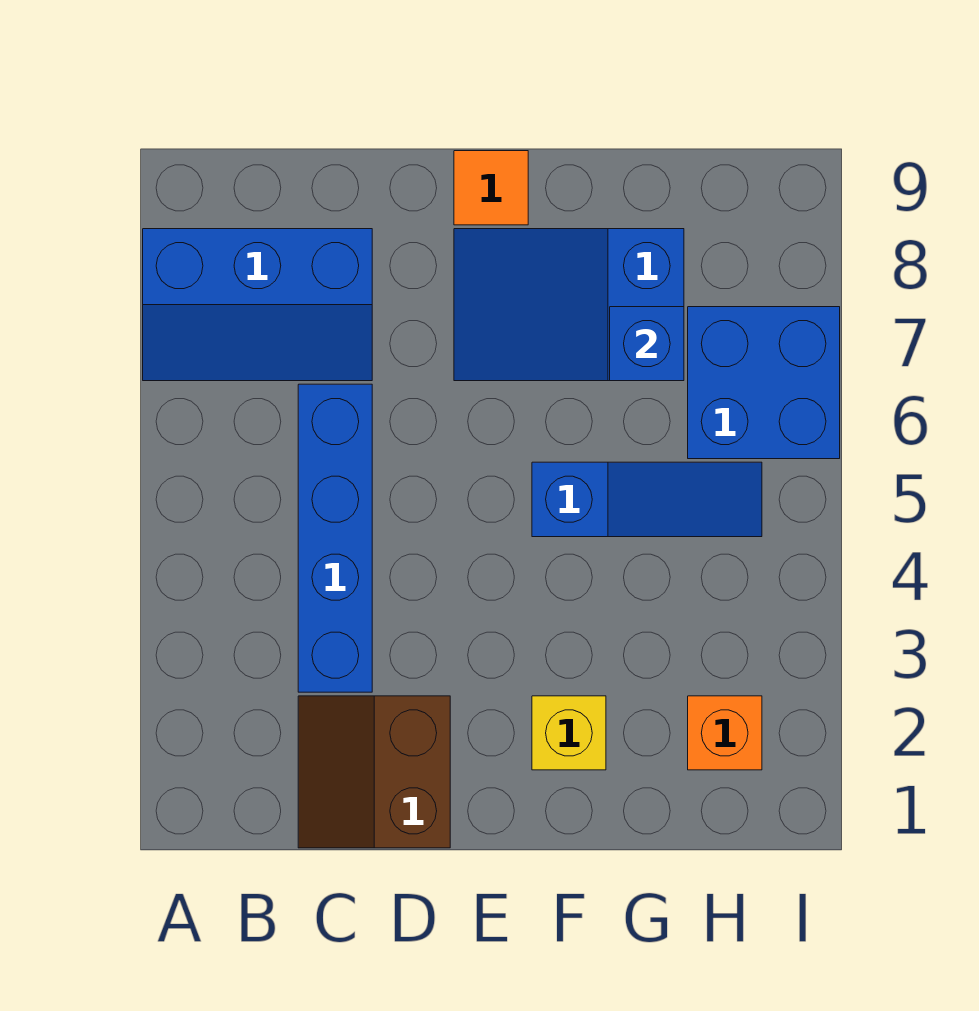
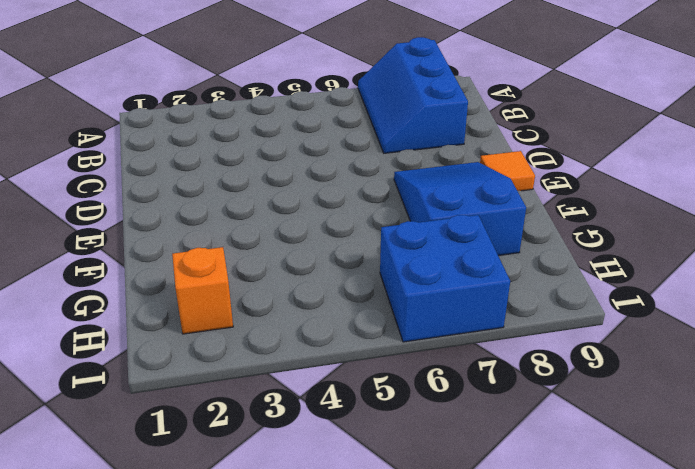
none -> brown 2x2 slope [298,696,450,848]
none -> blue 1x4 brick [298,384,372,692]

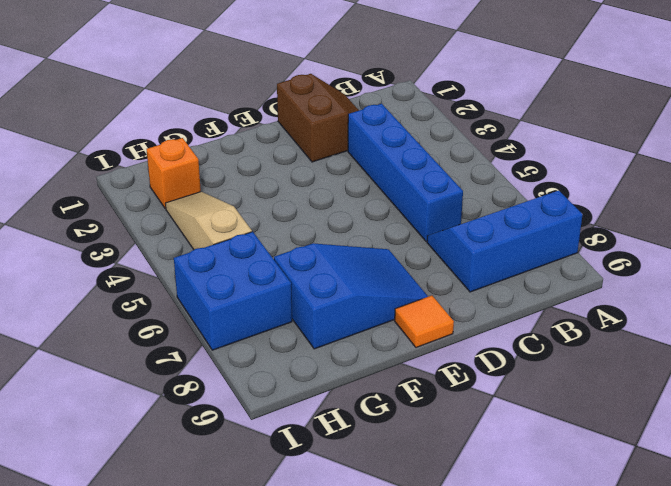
tan 1x3 slope [165,192,252,249] -> blue 1x3 slope [532,462,762,537]
none -> yellow 1x1 brick [532,696,606,770]
none -> blue 1x1 brick [610,307,684,381]

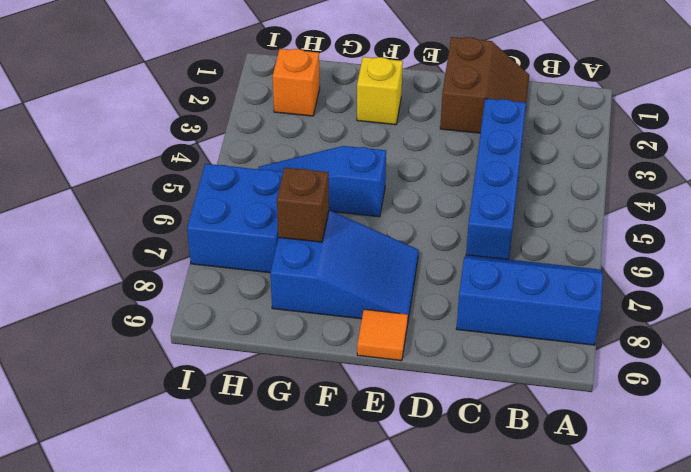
brown 1x1 brick [277,168,329,242] -> blue 1x1 brick [610,307,684,381]

